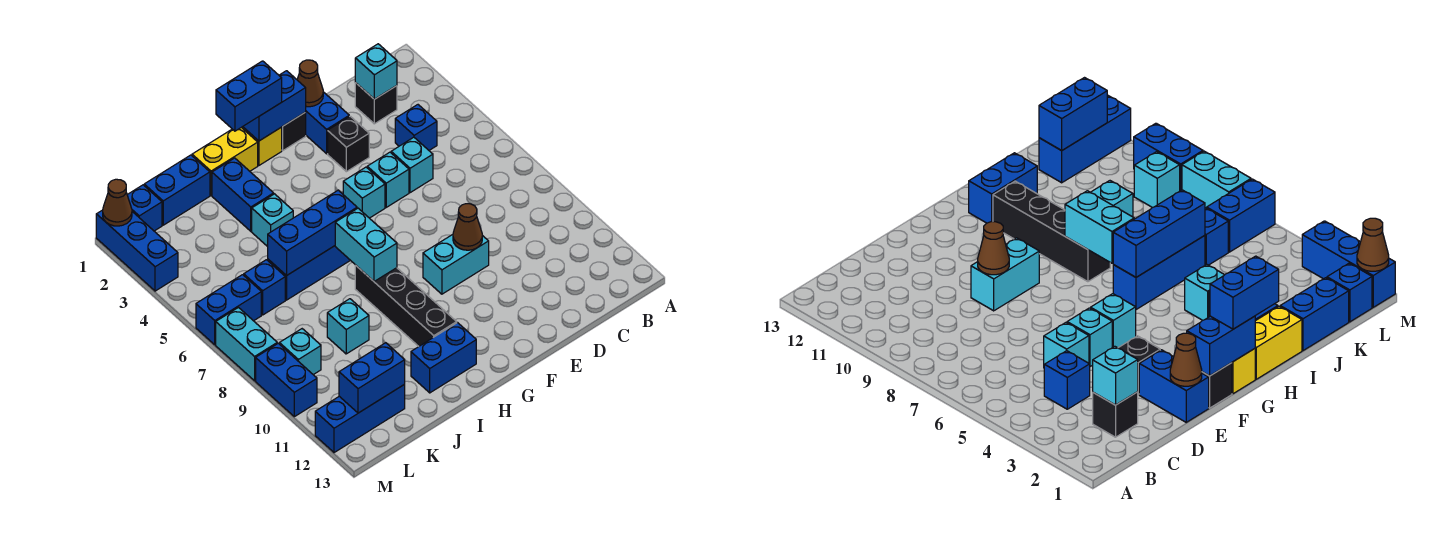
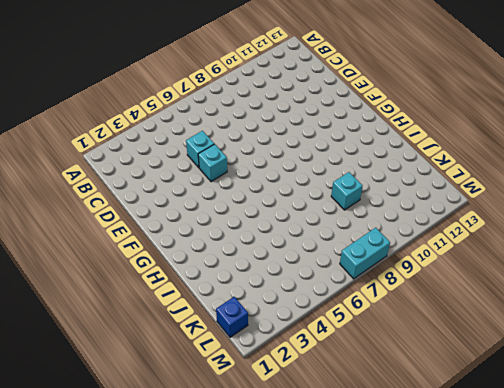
none -> black 1x1 brick [355,83,397,124]
none -> blue 1x1 brick [395,105,437,150]
none -> blue 1x2 brick [306,92,349,154]
none -> black 1x1 brick [328,116,369,172]

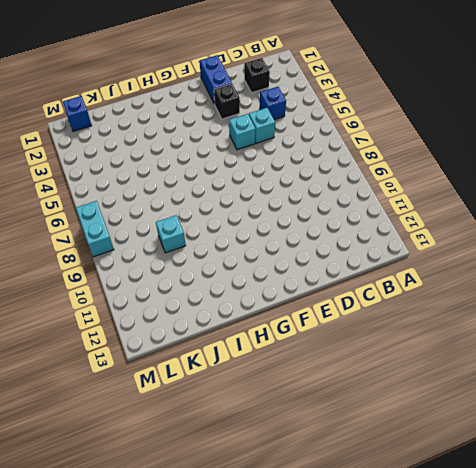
none -> cyan 1x2 brick [423,235,489,294]
none -> black 1x1 brick [282,112,306,150]
none -> cyan 1x1 brick [343,167,385,218]
none -> yellow 1x1 brick [242,127,282,165]

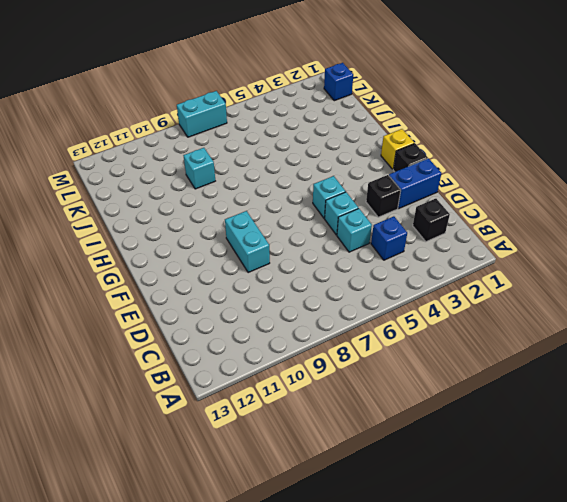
none -> yellow 1x2 brick [192,127,258,195]
none -> blue 1x3 brick [268,246,350,300]
none -> black 1x4 brick [355,265,457,346]
none -> blue 1x2 brick [411,323,476,393]

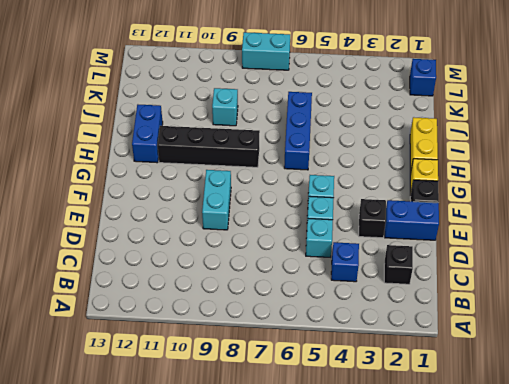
none -> blue 1x2 brick [212,158,274,231]
none -> cyan 1x1 brick [252,194,293,247]
none -> blue 1x2 brick [144,155,210,225]
none -> blue 1x1 brick [244,260,285,315]

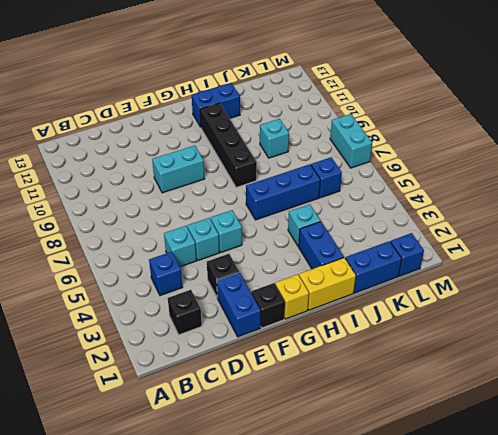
none -> blue 1x3 brick [315,384,405,453]
none -> blue 1x2 brick [196,275,261,345]
none -> cyan 1x1 brick [279,329,321,375]
none -> blue 1x3 brick [96,210,178,291]

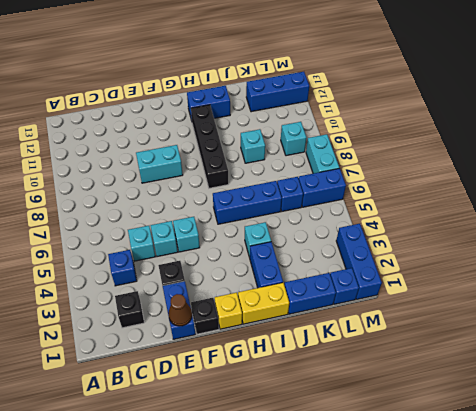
none -> blue 1x2 brick [256,343,317,417]
none -> cyan 1x1 brick [355,44,397,99]
none -> brown 1x1 cone [453,204,482,250]
none -> blue 1x2 brick [243,71,306,141]

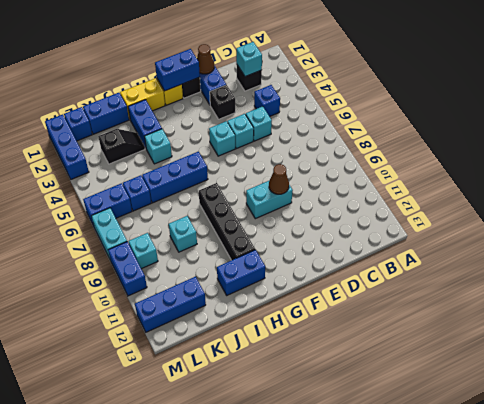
black 1x2 slope [98,129,145,164] -> none
none -> blue 1x3 brick [268,190,357,276]
none -> cyan 1x2 brick [335,208,397,281]
none -> blue 1x2 brick [339,343,405,413]
none -> brown 1x1 cone [103,179,132,226]

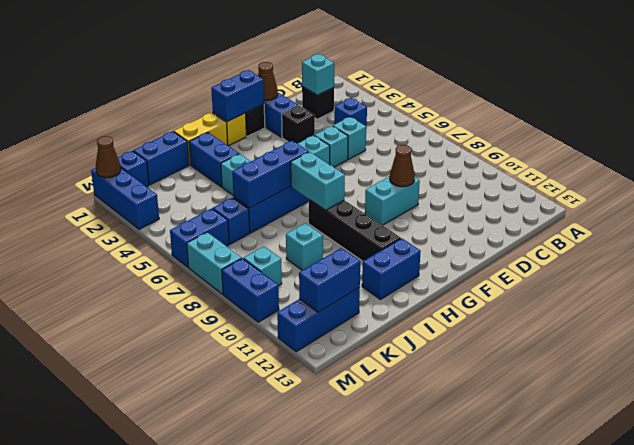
none -> blue 1x2 brick [216,61,282,131]

